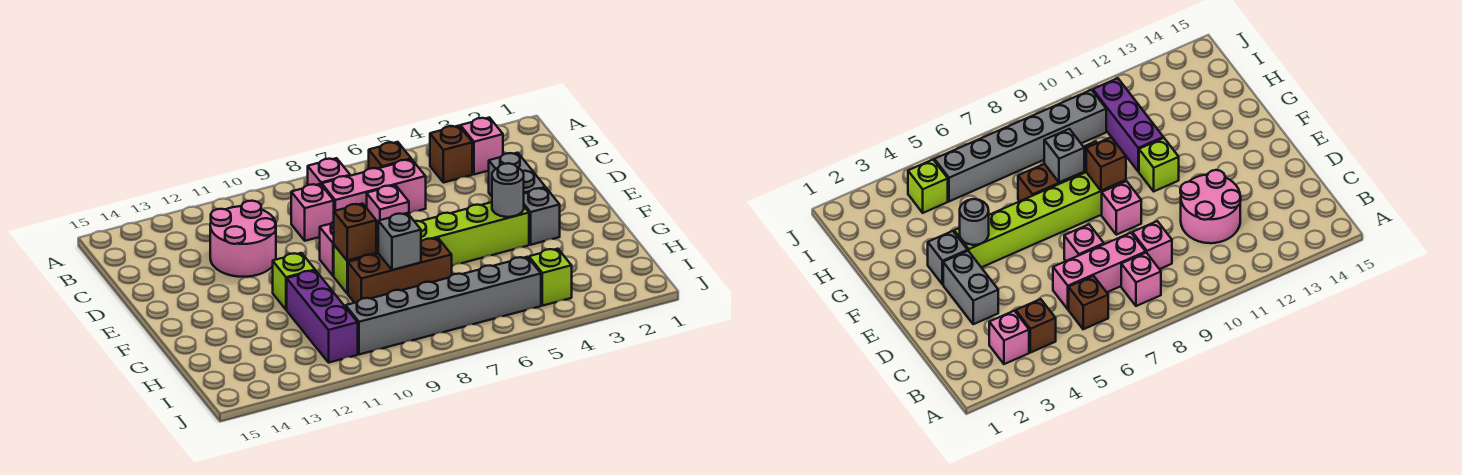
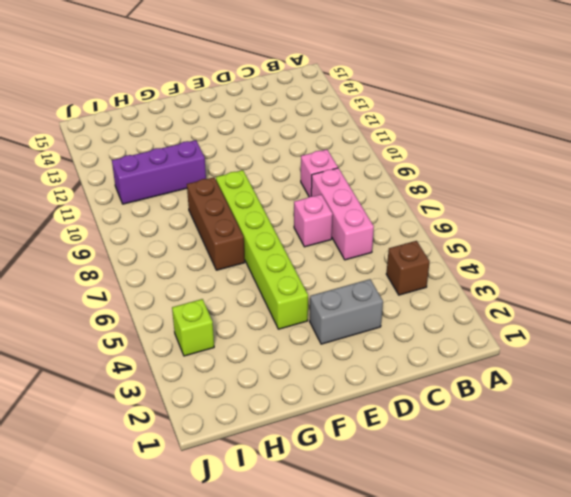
none -> pink 1x1 brick [460,117,503,174]
none -> brown 1x1 brick [369,142,411,169]
none -> pink 1x1 brick [308,158,350,185]

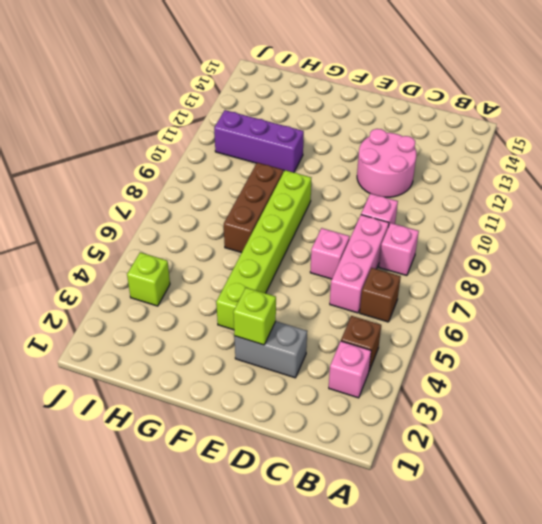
lime 1x1 brick [233,288,276,345] -> lime 1x1 brick moved to [273,253,315,310]
none -> pink 1x1 brick [320,222,334,276]
none -> grey 1x1 brick [524,188,560,245]
none -> grey 1x6 brick [346,257,541,355]

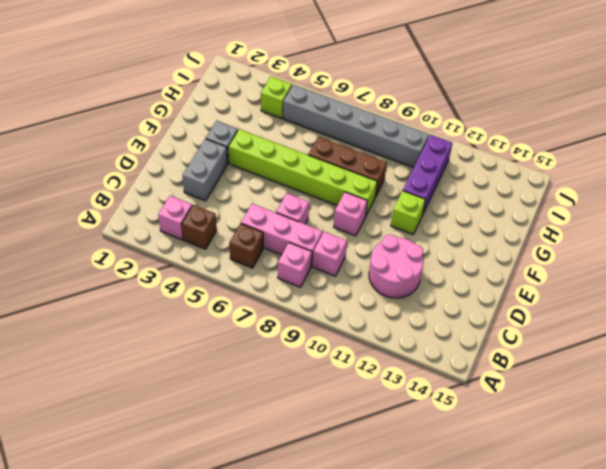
none -> grey 1x1 round brick [492,163,524,217]
none -> brown 1x1 brick [334,204,376,261]
none -> grey 1x1 brick [378,213,421,270]

